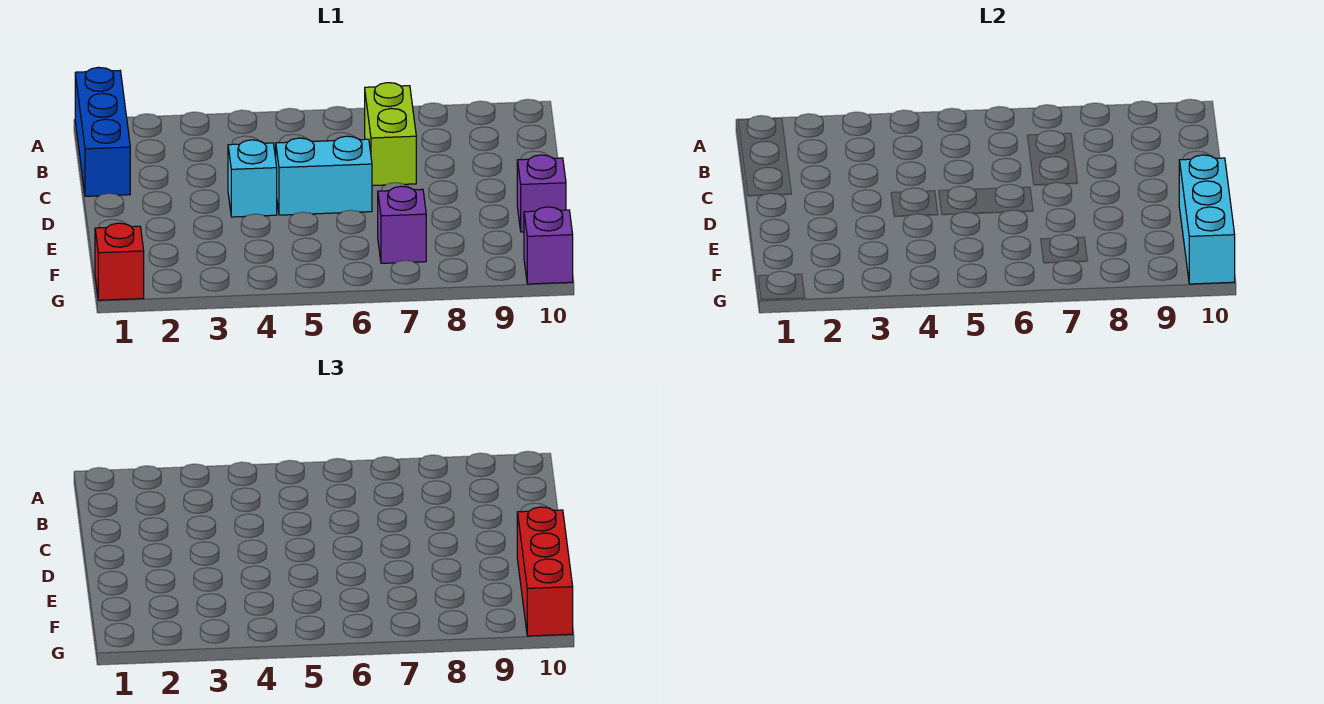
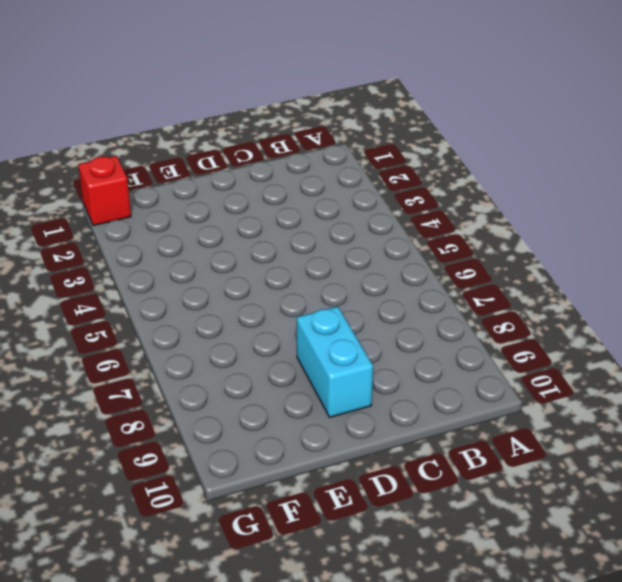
cyan 1x2 brick [297,307,373,417] -> cyan 1x2 brick moved to [276,136,372,215]
none -> blue 1x3 brick [75,67,130,196]
none -> lime 1x2 brick [365,83,416,186]

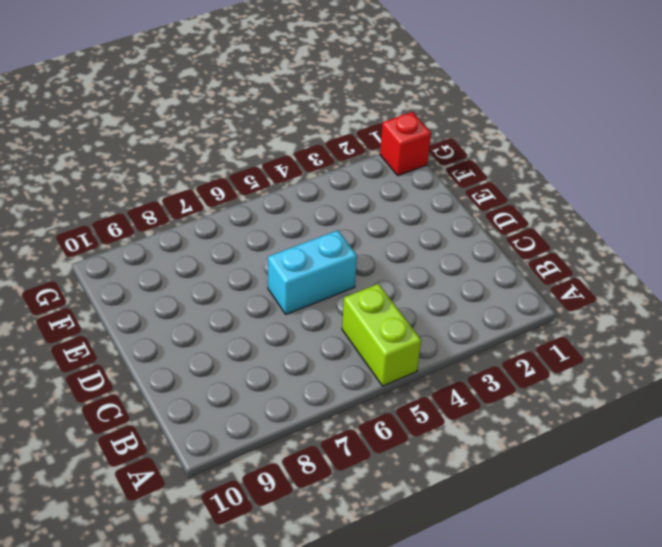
lime 1x2 brick [342,284,421,386] -> lime 1x2 brick moved to [365,83,416,186]
none -> blue 1x3 brick [75,67,130,196]
none -> cyan 1x1 brick [228,140,277,217]

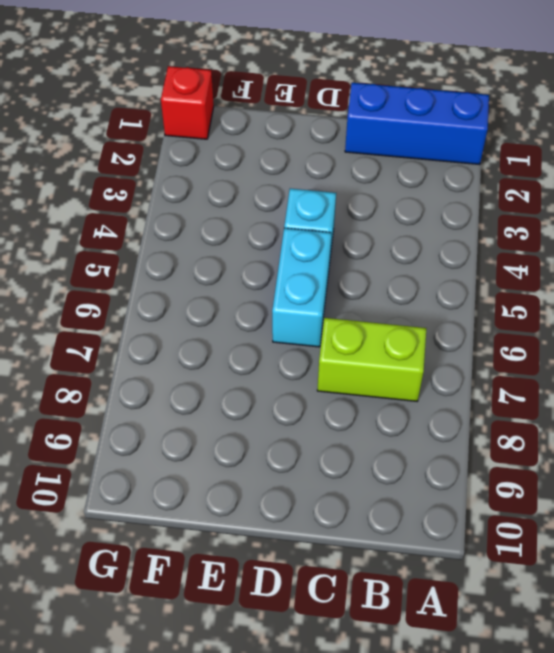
none -> purple 1x1 brick [517,155,566,232]
none -> purple 1x1 brick [378,186,426,263]

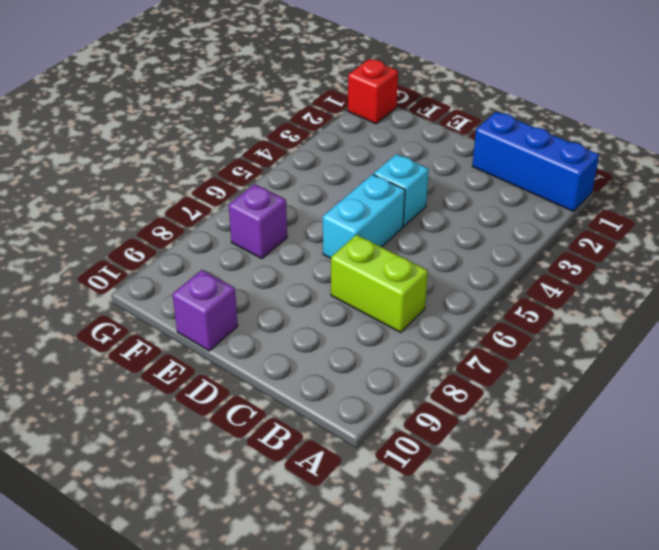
none -> purple 1x1 brick [524,207,573,284]
none -> cyan 1x3 brick [1179,155,1235,284]

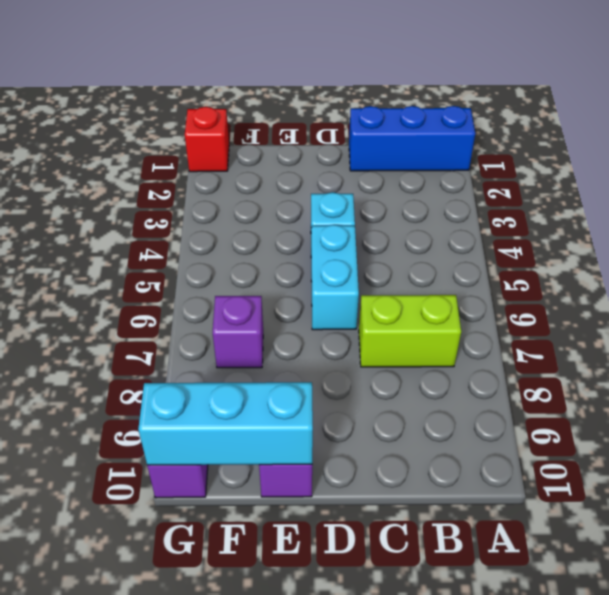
none -> red 1x3 brick [517,507,573,636]

